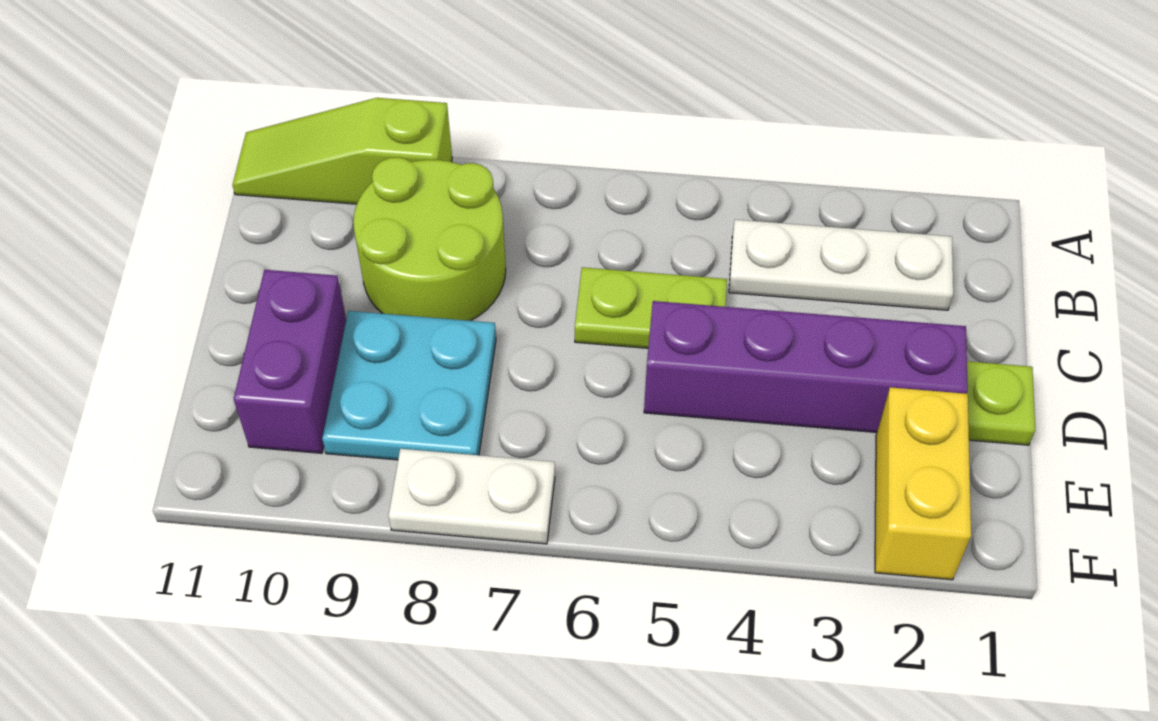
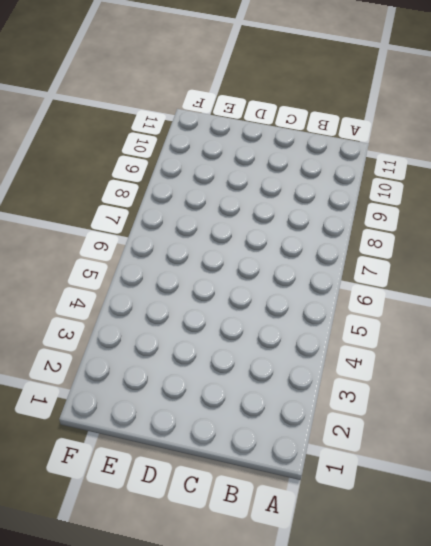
none -> lime 1x3 slope [233,98,452,204]
none -> white 1x3 plate [729,220,953,310]

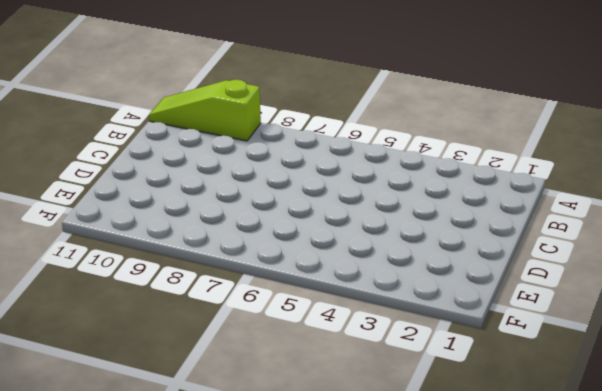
none -> white 1x3 plate [729,220,953,310]
none -> lime 2x2 round brick [353,157,506,321]

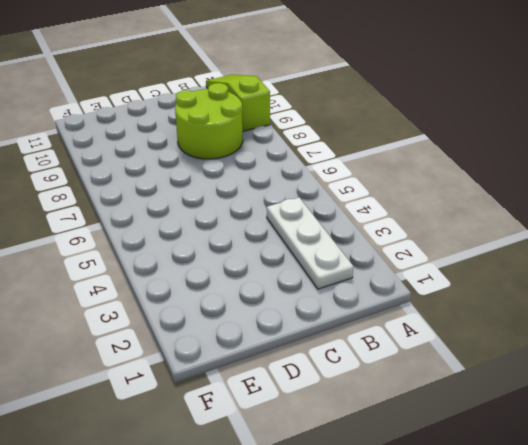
none -> lime 1x2 plate [575,267,727,348]
none -> lime 1x1 plate [967,361,1035,445]

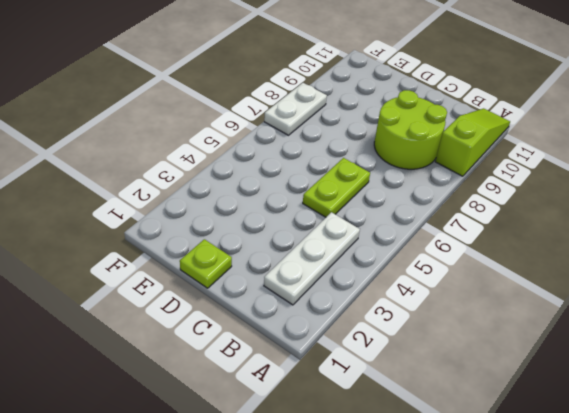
none -> purple 1x4 brick [644,301,968,432]
none -> cyan 2x2 plate [322,311,496,460]

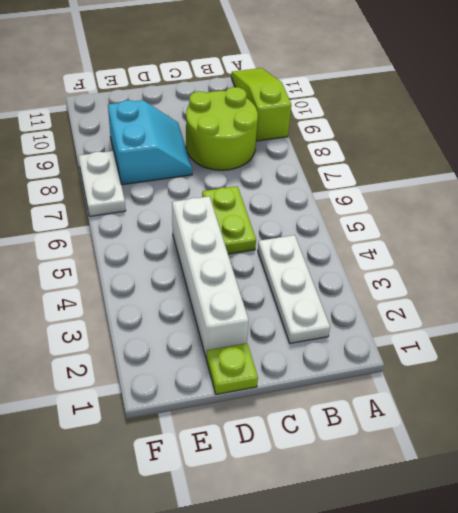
white 1x4 brick [172,196,249,357] -> purple 1x4 brick [644,301,968,432]
cyan 2x2 slope [108,100,192,185] -> cyan 2x2 plate [322,311,496,460]
none -> purple 1x2 brick [234,270,346,453]
none -> yellow 1x2 brick [875,387,971,580]

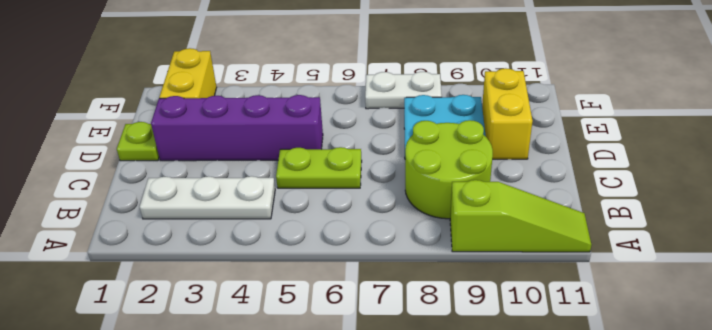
yellow 1x2 brick [482,68,533,159] -> purple 1x2 brick [234,270,346,453]

